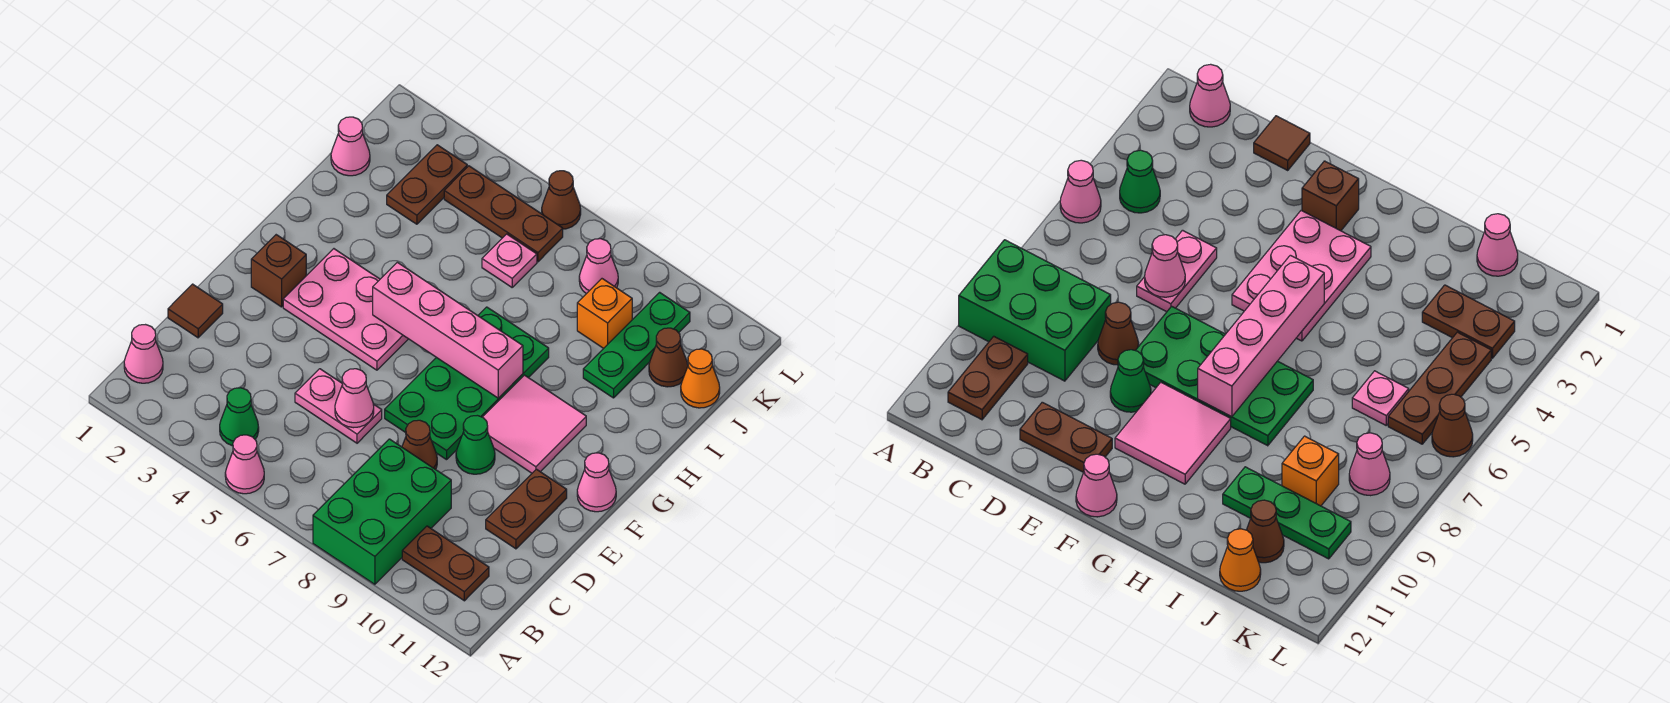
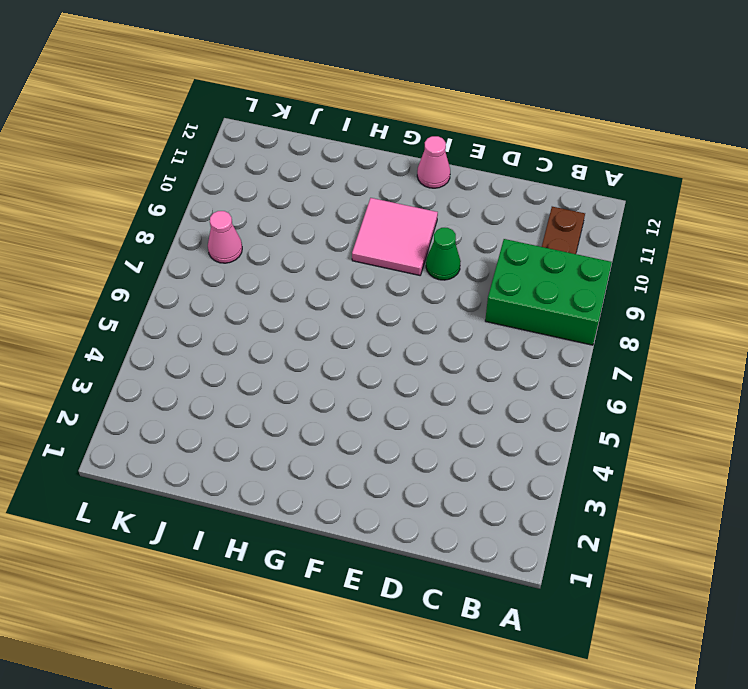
none -> pink 1x1 cone [225,435,264,494]
none -> pink 1x1 cone [124,325,163,383]
none -> green 1x1 cone [220,388,259,446]

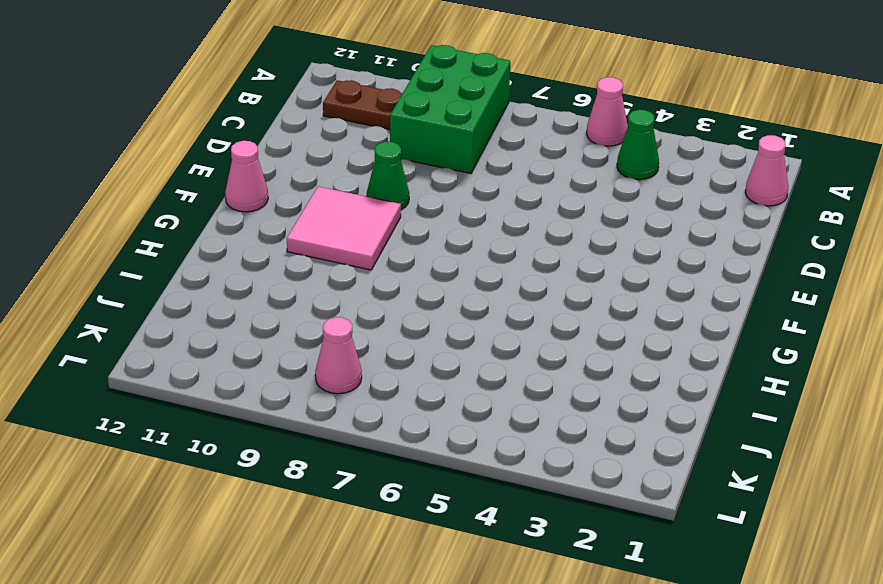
none -> brown 1x1 tile [168,284,223,338]
none -> pink 1x2 plate [295,369,382,443]
none -> brown 1x1 cone [402,420,437,470]

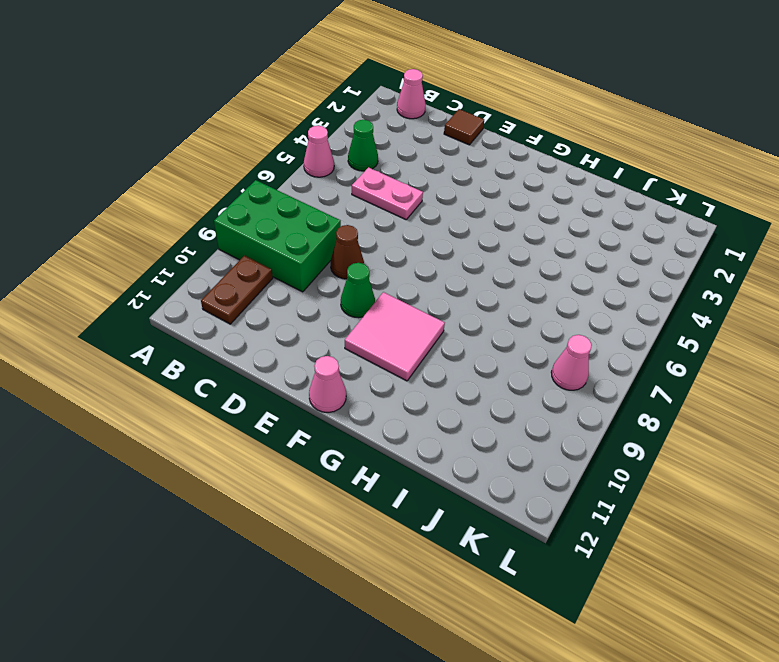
pink 1x2 plate [352,167,423,219] -> pink 1x2 plate turned to [295,369,382,443]
none -> brown 1x2 plate [486,469,567,549]
none -> green 2x4 plate [385,307,549,460]
none -> brown 1x1 brick [251,235,306,307]

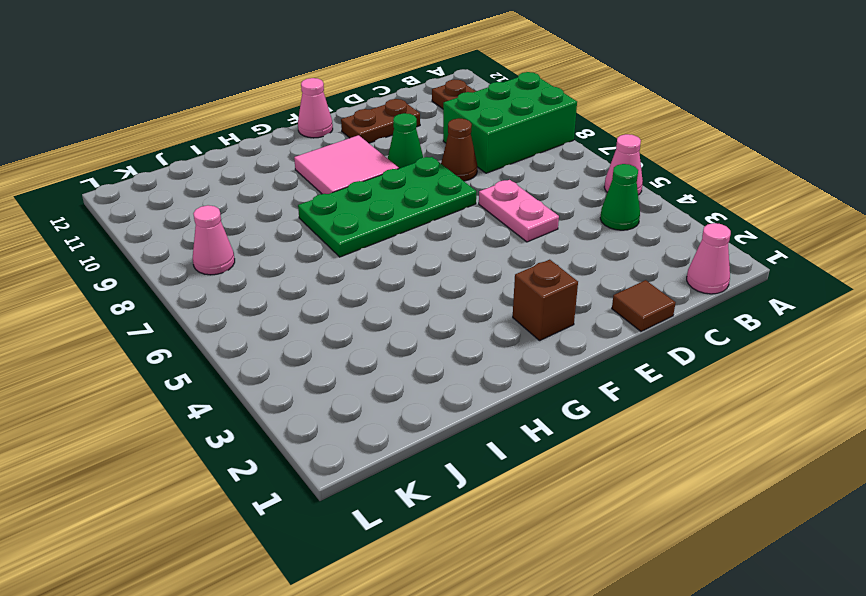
none -> pink 2x3 plate [283,249,408,370]
none -> green 1x3 plate [583,292,690,398]
none -> pink 1x1 cone [331,117,370,176]

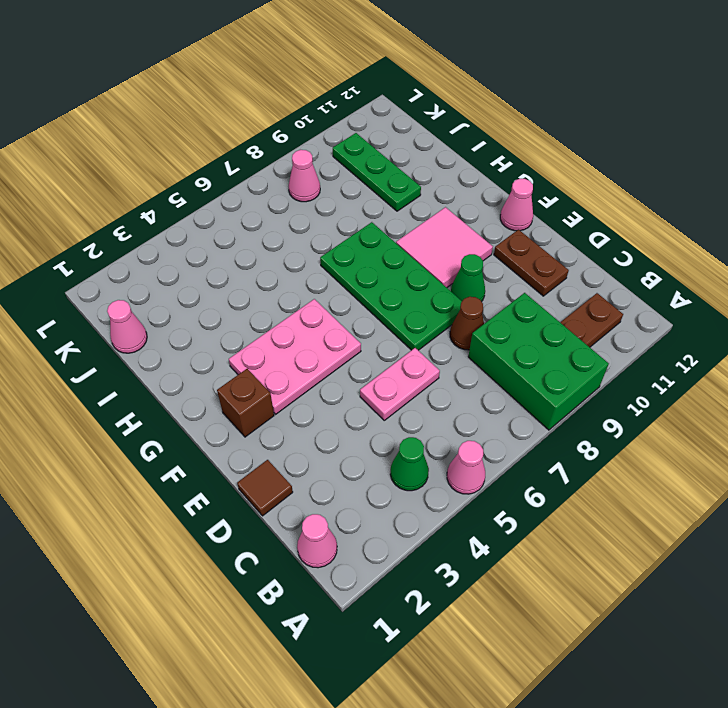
none -> brown 1x2 plate [387,145,467,224]
none -> pink 1x1 plate [482,234,537,287]
none -> orange 1x1 brick [577,279,632,348]

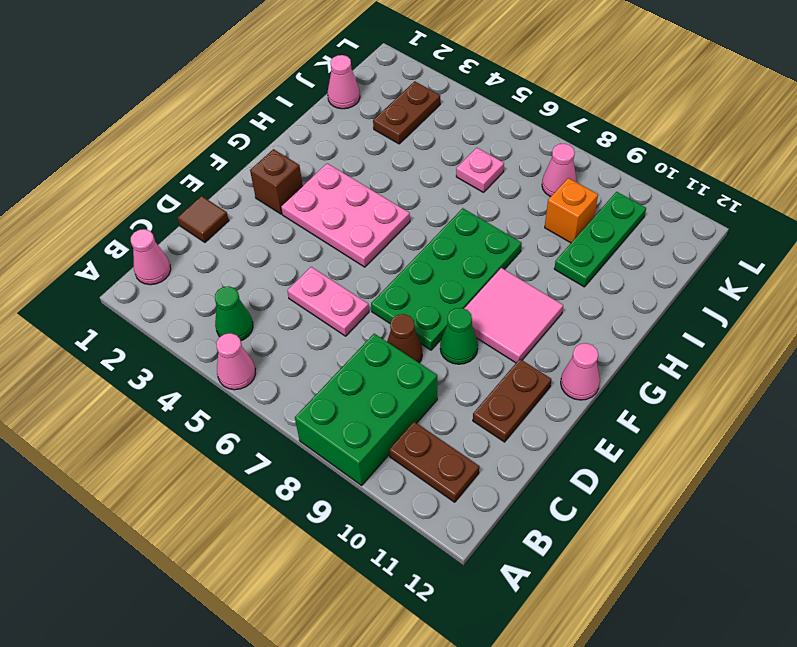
none -> brown 1x1 cone [649,328,688,387]
none -> orange 1x1 cone [681,349,720,408]
none -> brown 1x3 plate [444,166,563,262]

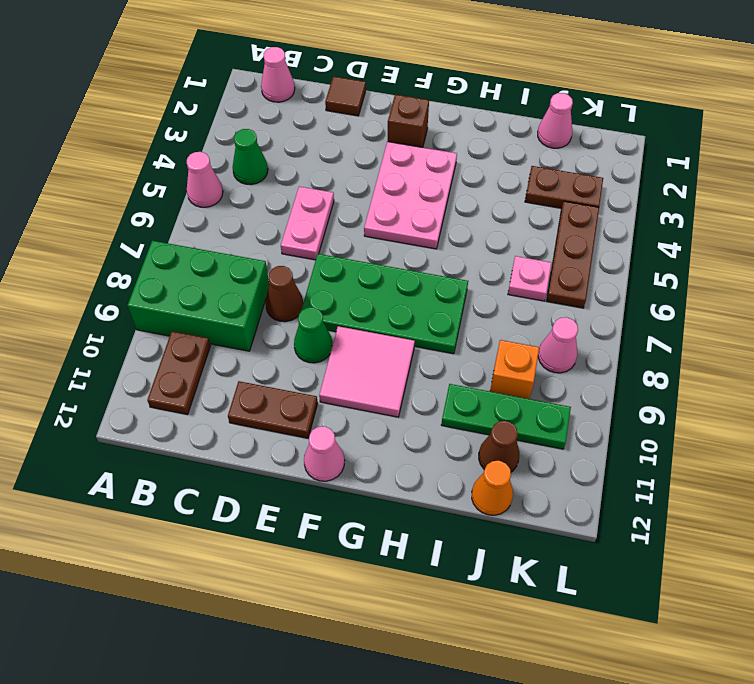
none -> brown 1x1 cone [542,171,581,229]
none -> pink 1x1 cone [335,369,374,428]
none -> pink 1x4 brick [373,262,523,398]

